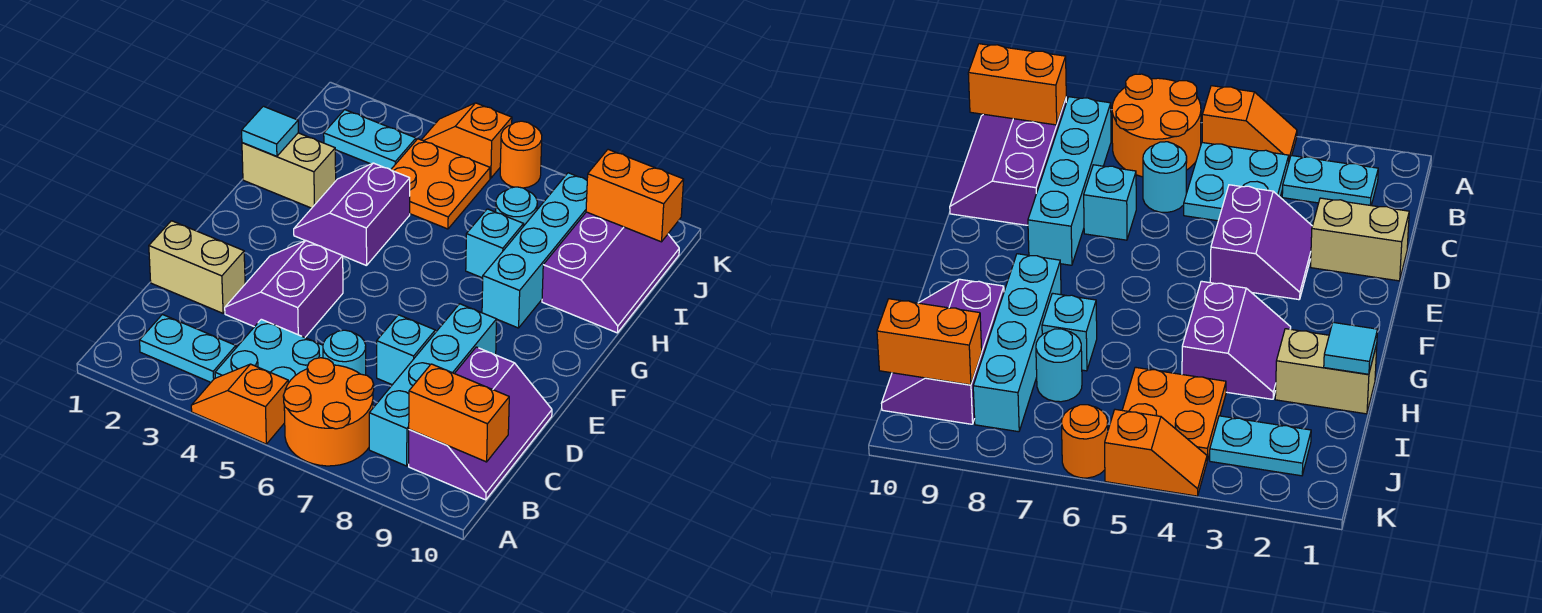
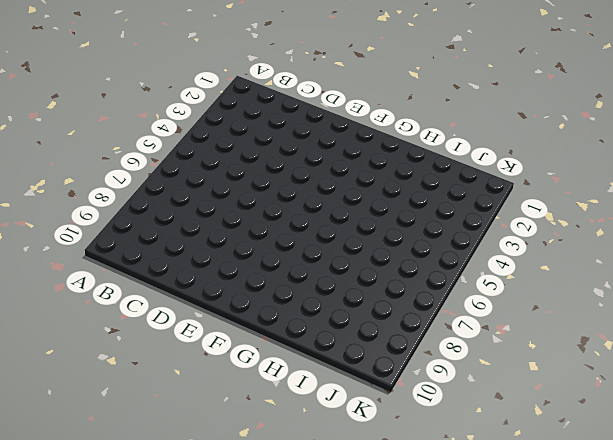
none -> orange 1x2 slope [191,364,288,444]
none -> orange 2x2 round brick [283,358,374,466]
none -> cyan 1x2 plate [140,315,236,382]

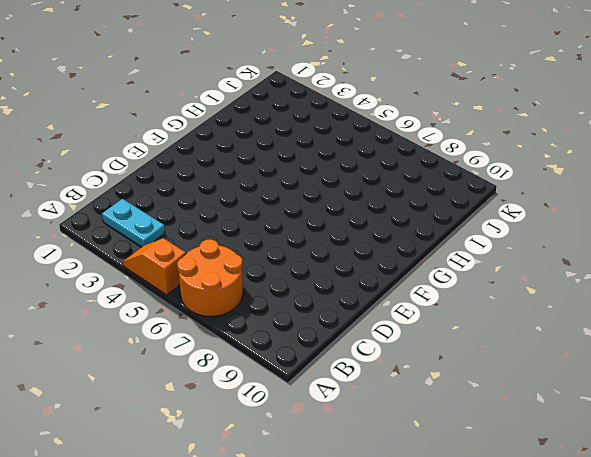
none -> cyan 2x2 plate [215,319,323,383]
none -> cyan 1x4 brick [369,304,497,466]
none -> purple 2x3 slope [409,347,552,500]

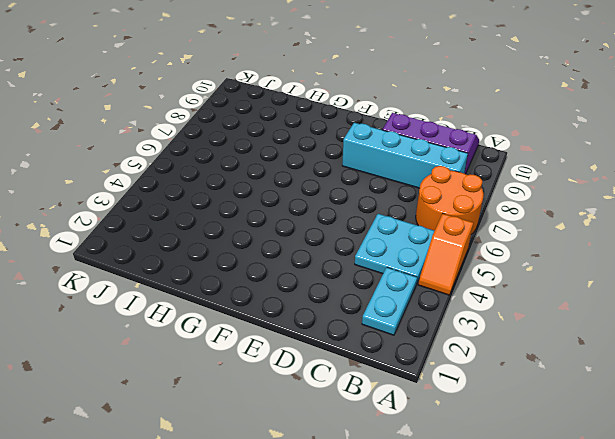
none -> cyan 1x1 round brick [323,330,366,375]
none -> tan 1x2 brick [149,221,245,313]
none -> purple 2x2 slope [225,241,343,337]

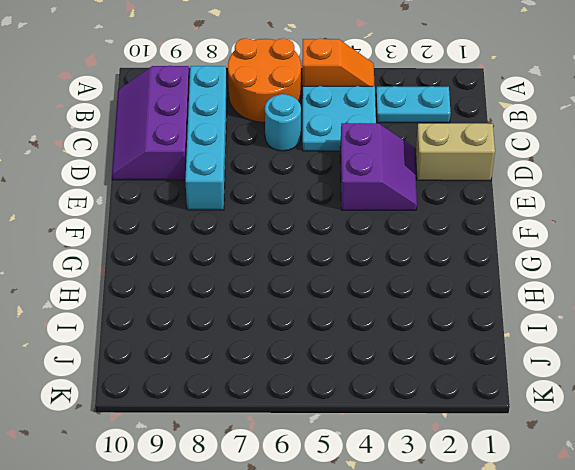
none -> cyan 1x1 brick [377,315,435,385]
none -> purple 2x2 slope [294,163,410,266]
none -> cyan 1x4 brick [482,173,587,328]

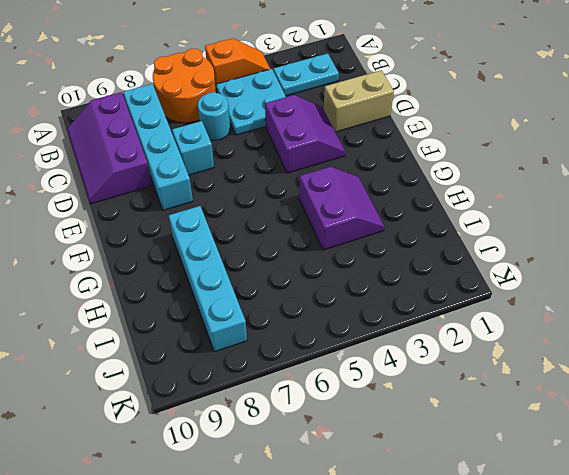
none -> tan 1x2 brick [242,133,336,208]
none -> cyan 1x1 brick [466,209,523,278]
none -> purple 2x3 slope [542,212,679,333]

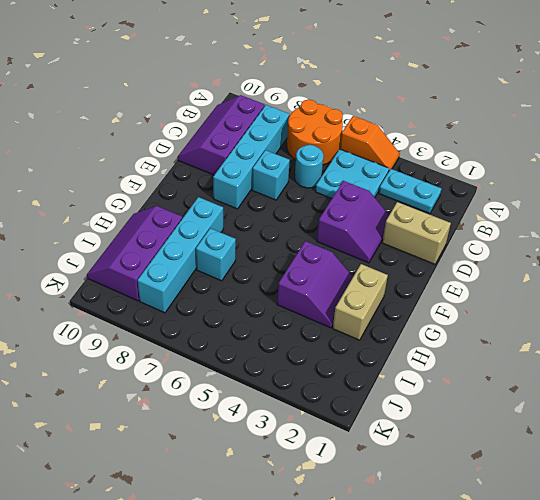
tan 1x2 brick [333,264,388,340] -> tan 1x2 brick turned to [242,133,336,208]
none -> orange 2x2 plate [391,139,490,229]
none -> cyan 1x1 round brick [496,187,537,226]
none -> cyan 1x2 plate [324,110,416,170]

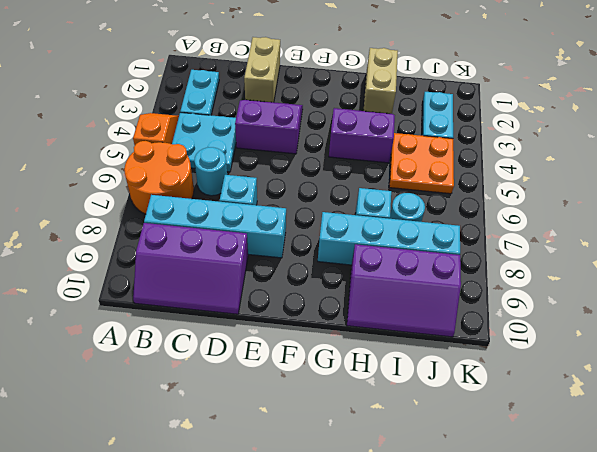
none -> orange 1x2 slope [422,103,512,178]
none -> orange 1x1 round brick [500,121,542,188]
none -> orange 1x2 brick [409,364,509,462]

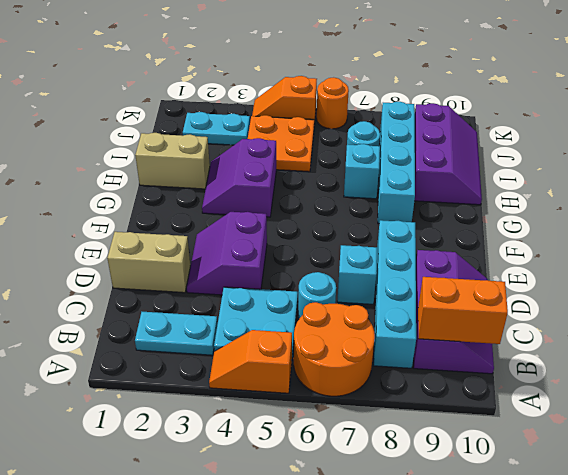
none -> cyan 1x1 tile [242,106,298,156]
none -> orange 1x2 brick [586,150,684,242]

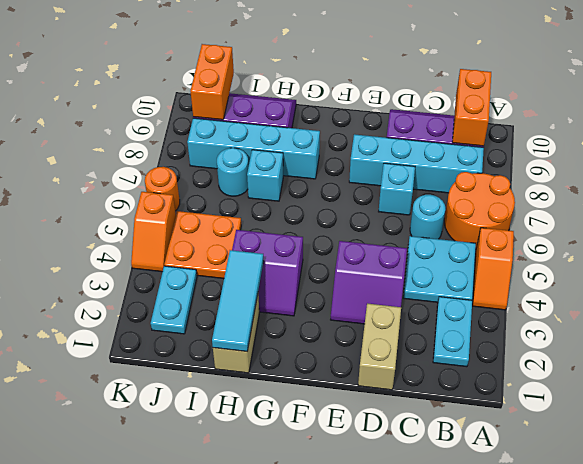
cyan 1x3 tile [212,250,264,351] -> cyan 1x1 tile [242,106,298,156]

